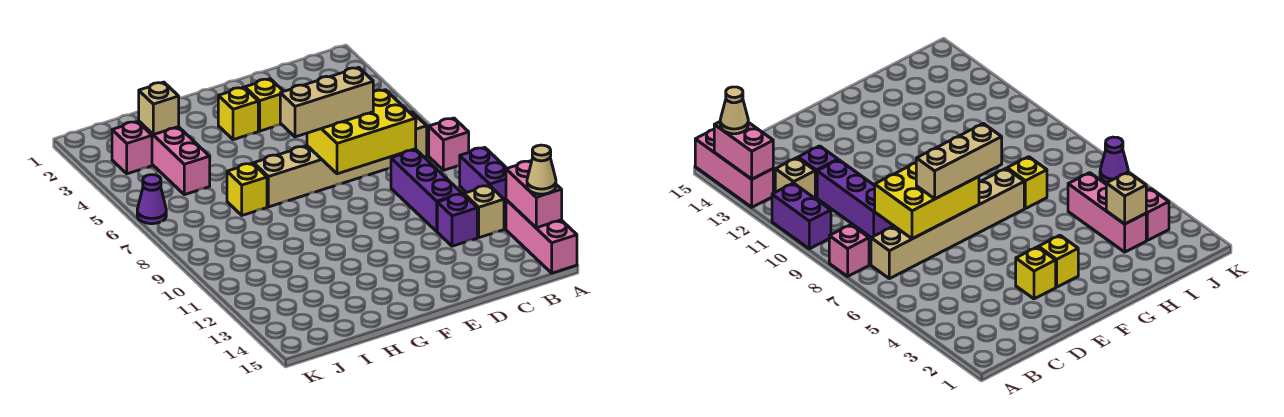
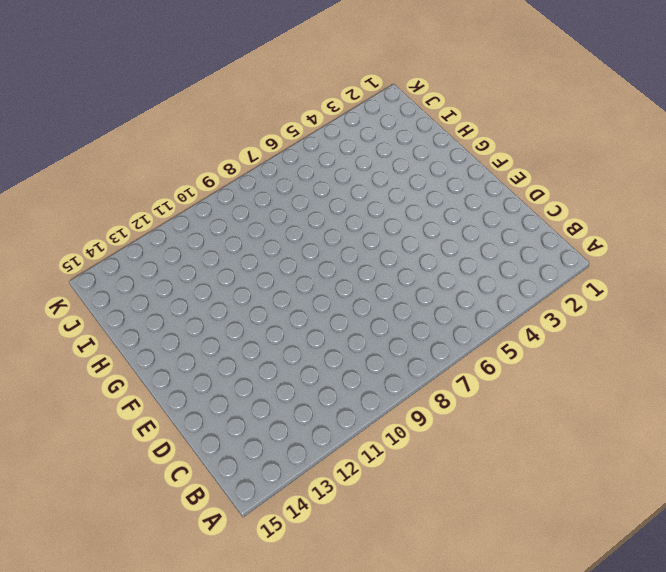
none -> pink 1x1 brick [429,118,469,170]
none -> purple 1x2 brick [460,147,507,210]
none -> pink 1x3 brick [506,200,577,273]

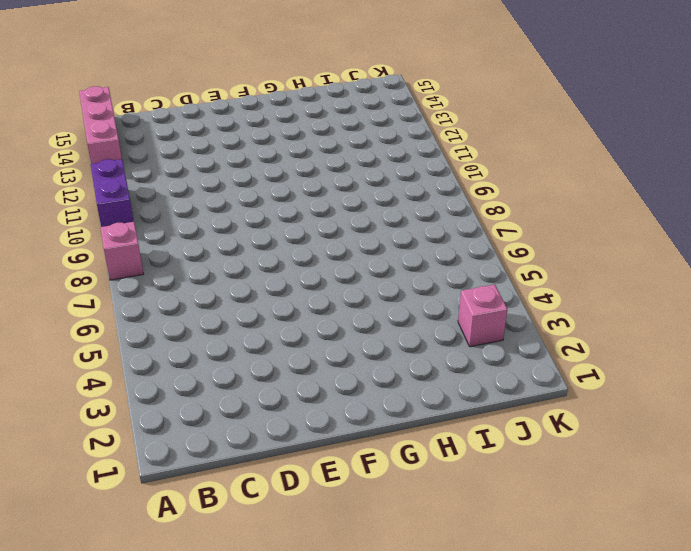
none -> tan 1x6 brick [254,112,427,207]
none -> tan 1x1 brick [464,185,504,238]
none -> purple 1x3 brick [391,150,462,231]

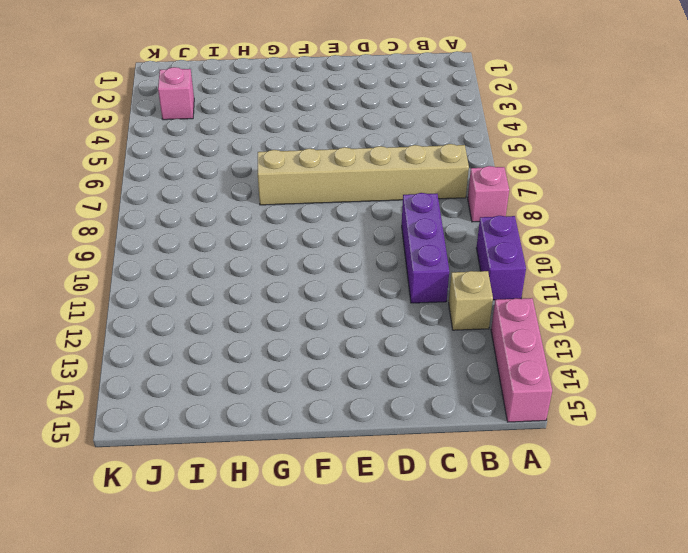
none -> purple 1x1 brick [437,194,477,246]
none -> yellow 1x1 brick [245,79,283,131]
none -> yellow 1x1 brick [218,87,258,140]

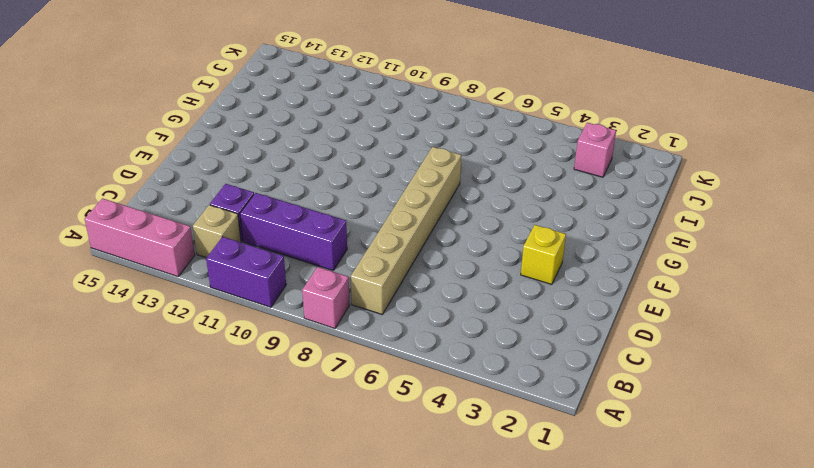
none -> yellow 1x1 brick [218,87,258,140]
none -> yellow 1x1 brick [227,163,267,215]
none -> pink 1x3 brick [139,122,210,195]

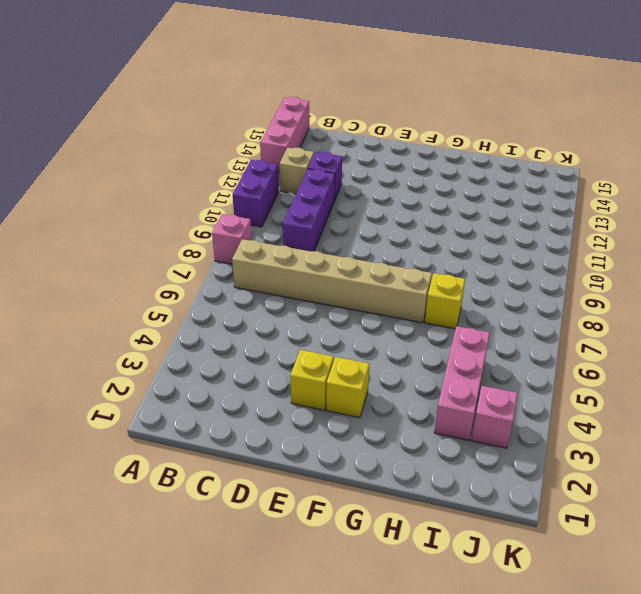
none -> purple 1x1 cone [137,175,166,224]
none -> pink 1x2 brick [506,161,562,228]
none -> yellow 2x3 brick [307,90,416,174]

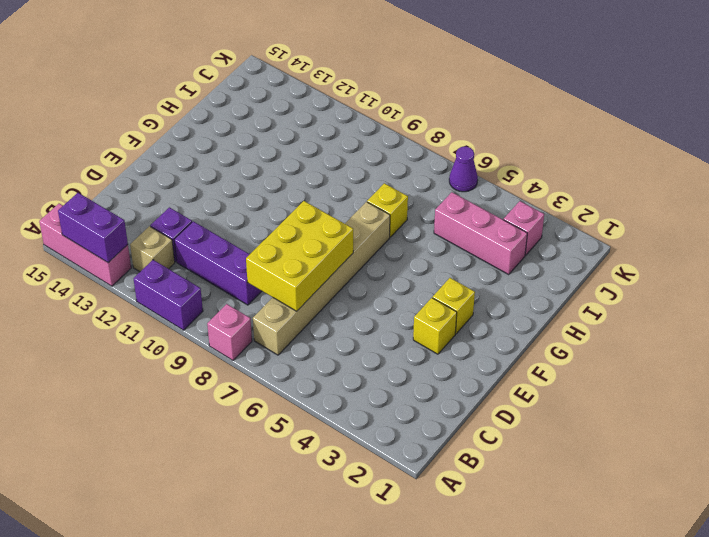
purple 1x2 brick [58,193,128,263] -> pink 1x2 brick [506,161,562,228]
none -> tan 1x1 brick [139,82,179,135]
none -> tan 1x1 cone [527,145,556,194]
none -> tan 1x3 brick [280,67,373,137]

